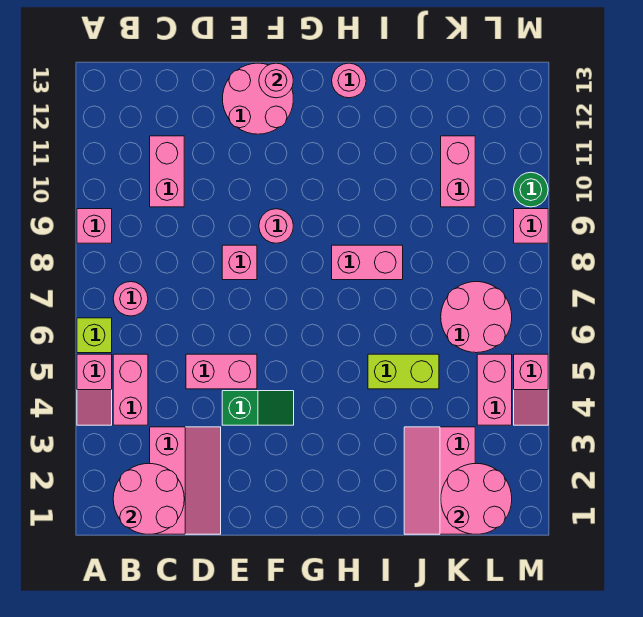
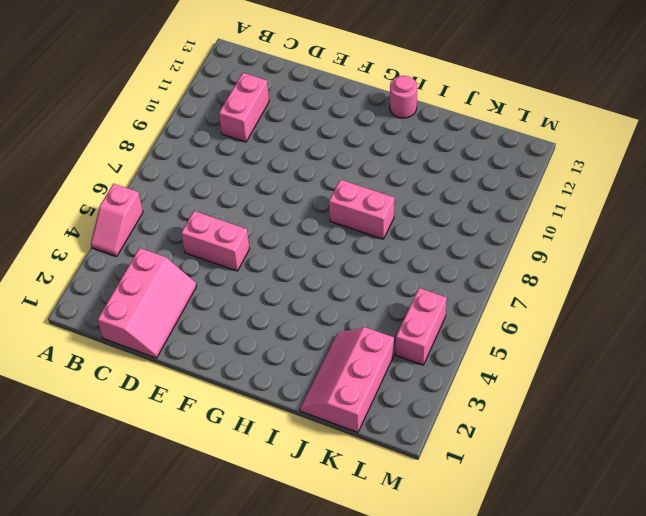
none -> lime 1x1 brick [77,318,112,353]
none -> pink 1x1 brick [77,209,112,243]
none -> pink 1x2 brick [113,354,148,425]

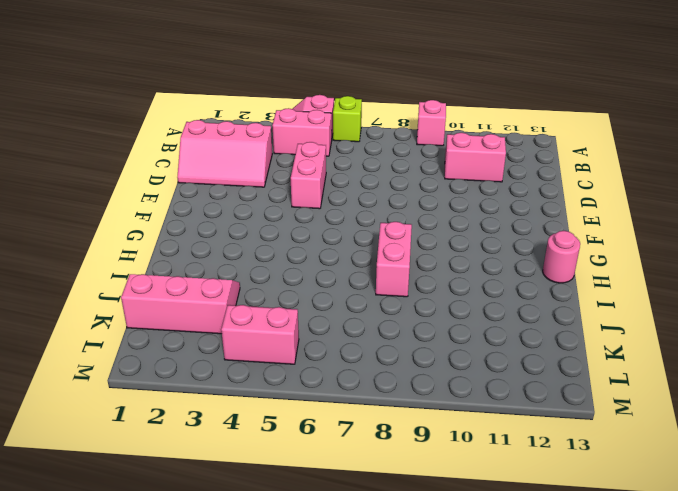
none -> pink 1x1 round brick [113,282,148,316]
none -> green 1x2 slope [222,391,294,425]
none -> pink 1x1 brick [222,245,257,280]

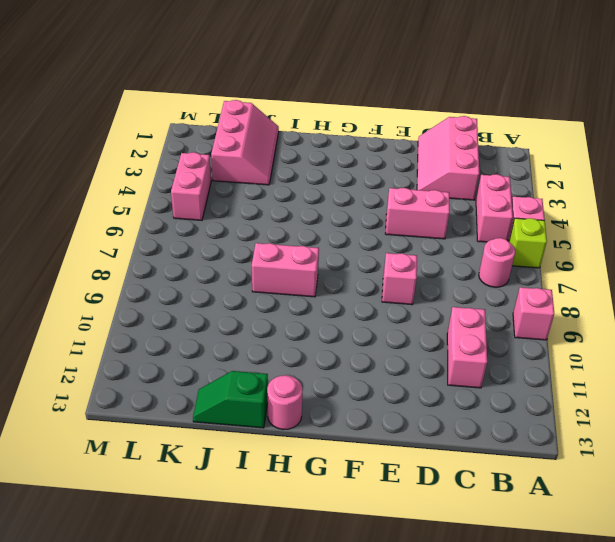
green 1x2 slope [193,371,268,428] -> green 1x2 slope moved to [222,391,294,425]
none -> pink 2x2 round brick [223,63,293,134]
none -> pink 1x1 round brick [259,209,293,243]
none -> lime 1x2 brick [368,354,439,389]

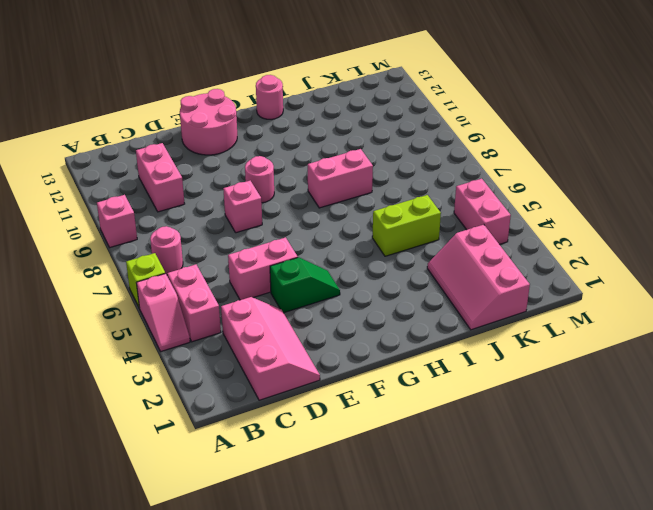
none -> pink 2x2 round brick [441,282,512,353]
none -> pink 1x2 brick [441,136,475,207]
none -> pink 1x2 slope [514,354,548,425]

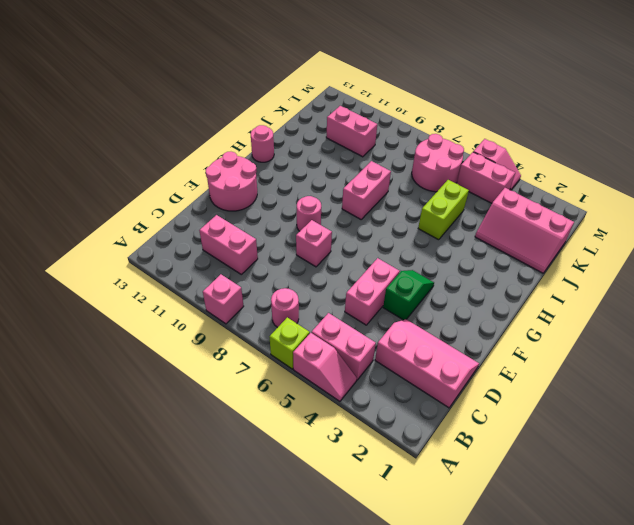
none -> pink 1x1 brick [514,209,548,243]
none -> green 1x1 round brick [514,172,548,207]
none -> pink 2x2 round brick [113,463,184,534]

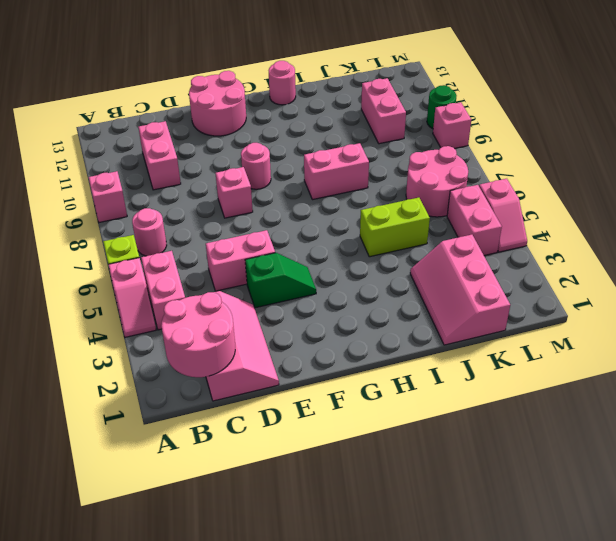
none -> pink 1x1 round brick [259,63,293,98]
none -> pink 2x2 round brick [441,463,512,534]

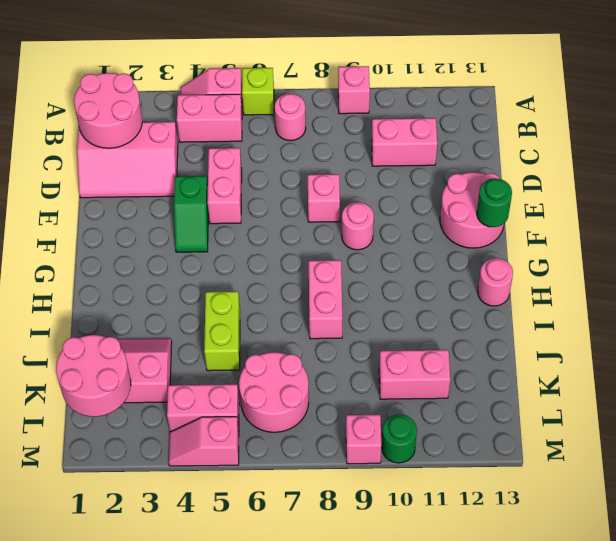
green 1x1 round brick [477,178,512,227] -> pink 1x1 round brick [259,63,293,98]

